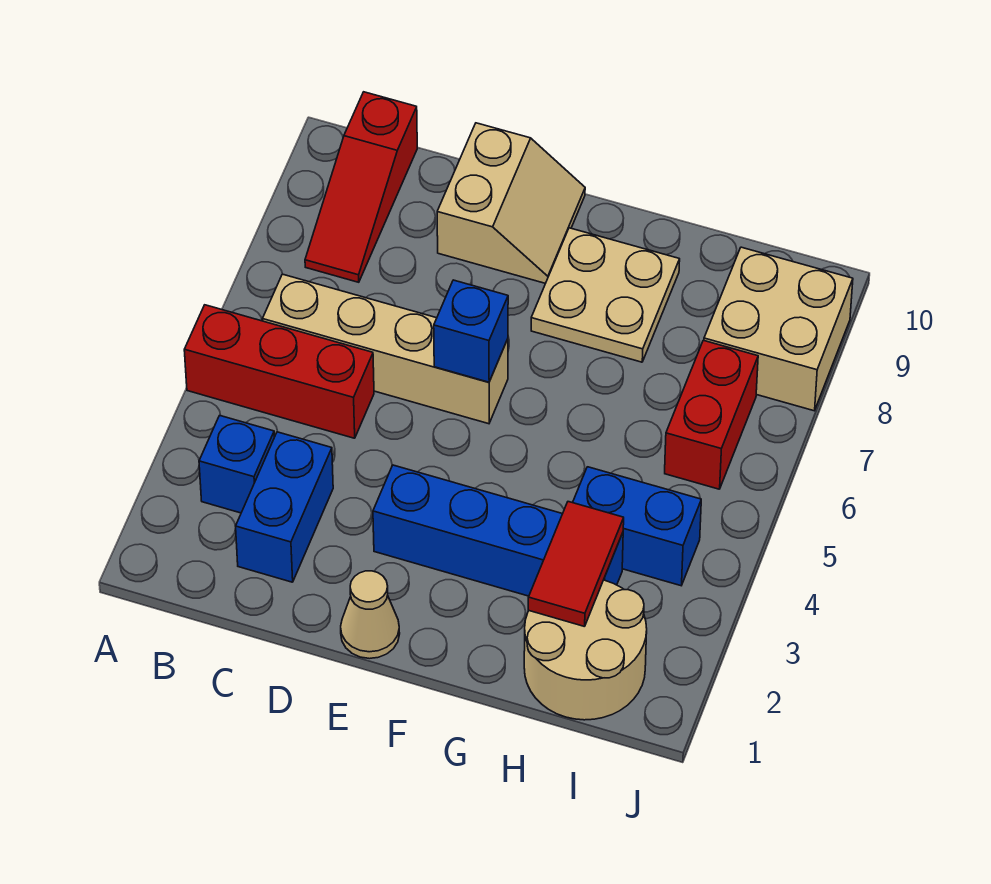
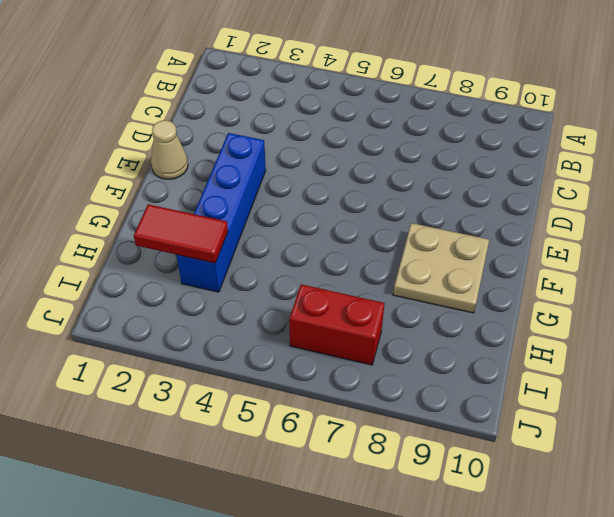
none -> red 1x3 brick [184,305,374,438]
none -> blue 1x1 brick [199,416,274,513]
none -> tan 1x4 brick [263,274,508,424]

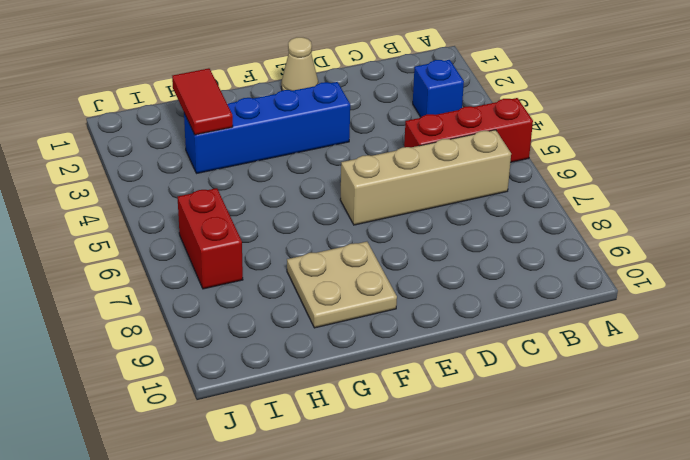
none -> red 1x3 slope [305,92,417,282]
none -> blue 1x2 brick [236,432,333,582]
none -> tan 2x2 slope [437,123,585,283]

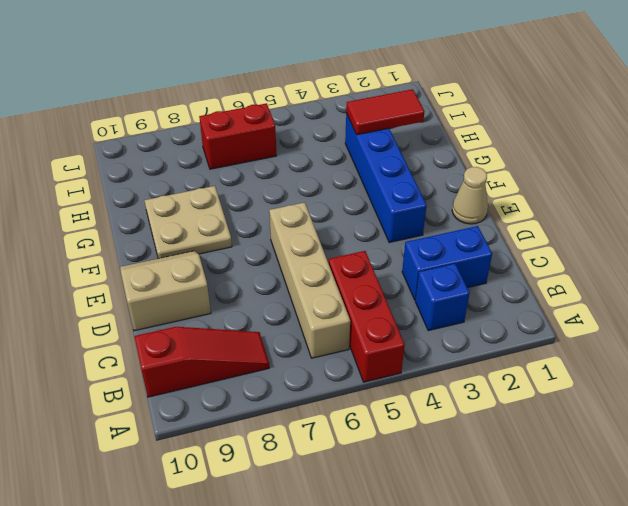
none -> tan 2x2 round brick [524,580,647,720]
none -> blue 1x2 brick [573,467,701,586]
none -> tan 2x2 brick [704,247,853,411]

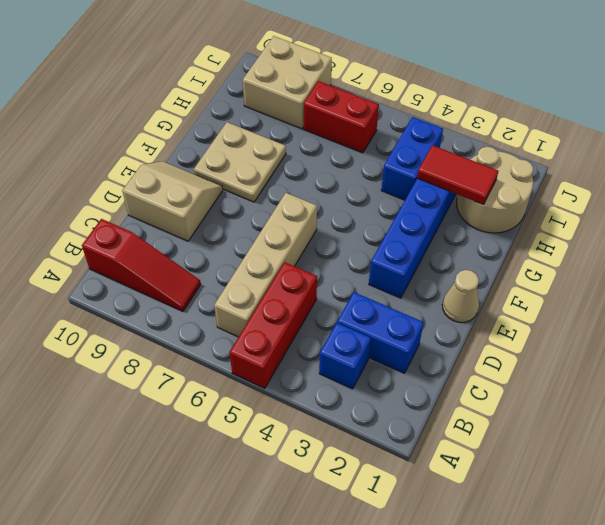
none -> blue 1x1 brick [434,280,508,382]

